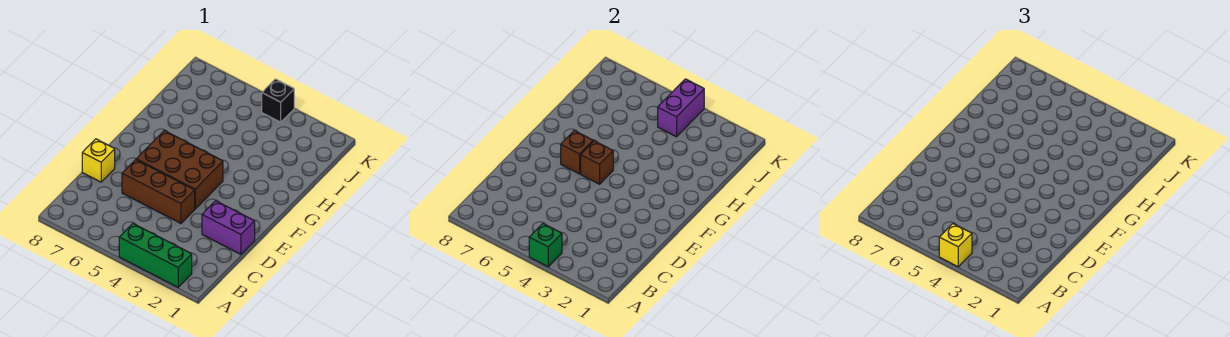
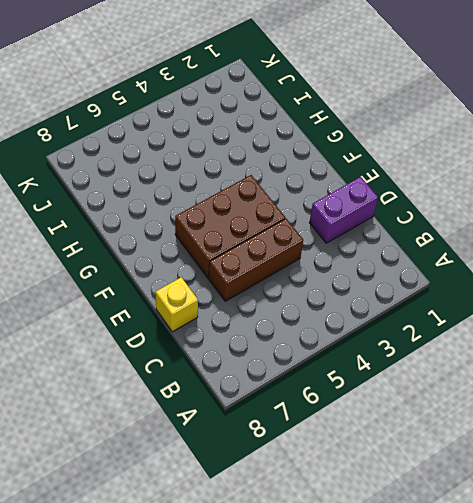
none -> green 1x3 brick [119,224,192,287]
none -> black 1x1 brick [262,79,294,122]

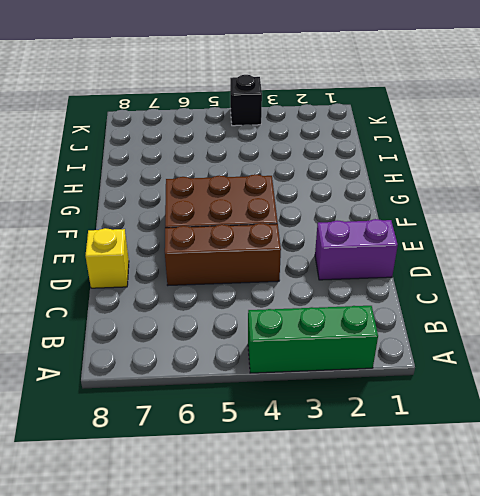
none -> green 1x1 brick [529,224,562,267]
none -> brown 1x1 brick [581,141,613,184]

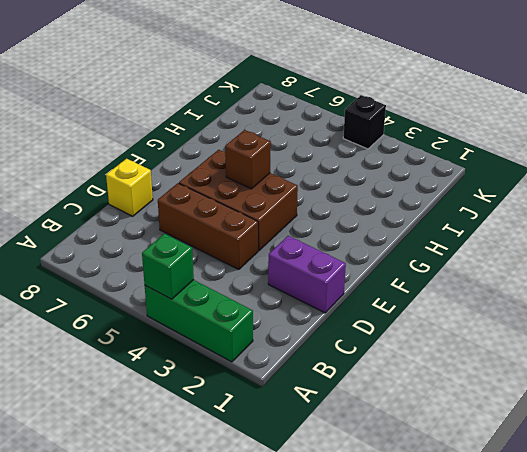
none -> brown 1x1 brick [561,131,593,174]
none -> purple 1x2 brick [658,79,704,137]

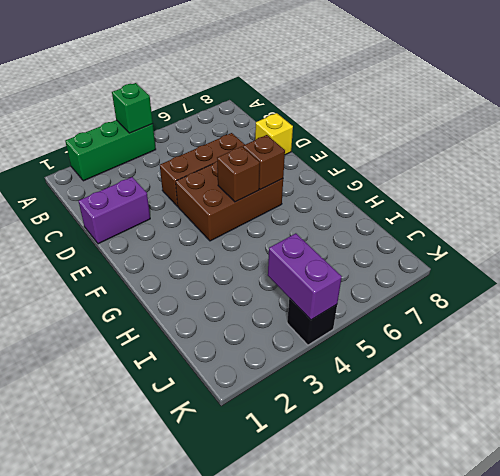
none -> yellow 1x1 brick [939,224,972,267]

